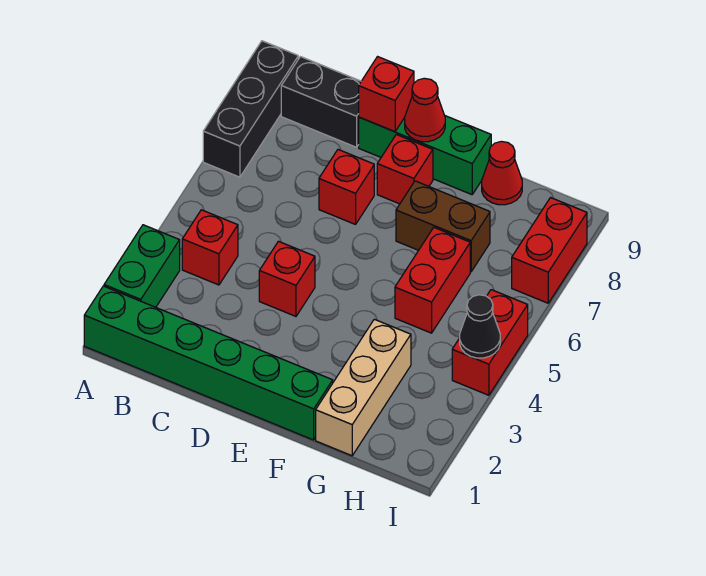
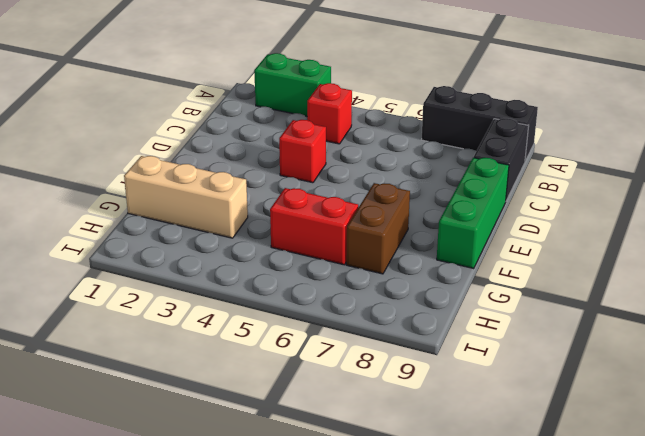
none -> green 1x6 brick [84,286,333,440]
none -> red 1x1 brick [319,150,374,224]
none -> red 1x1 brick [377,135,433,204]

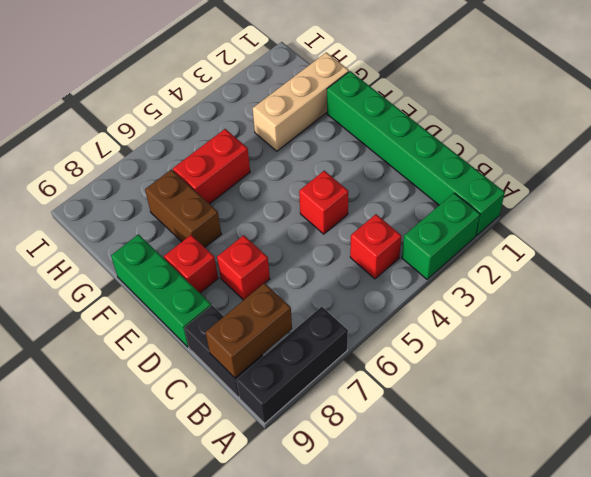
brown 1x2 brick [206,283,292,378] -> none
none -> red 1x1 cone [482,141,522,205]
none -> red 1x2 brick [452,290,528,395]
none -> red 1x2 brick [512,198,587,303]

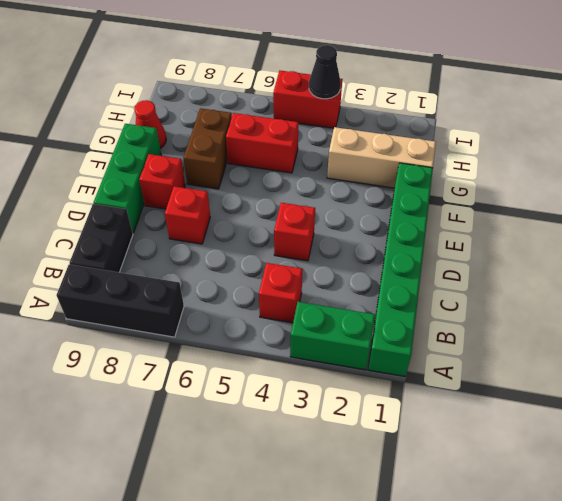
none -> red 1x2 brick [512,198,587,303]
none -> red 1x1 brick [359,57,414,132]
none -> red 1x1 cone [405,78,445,142]

